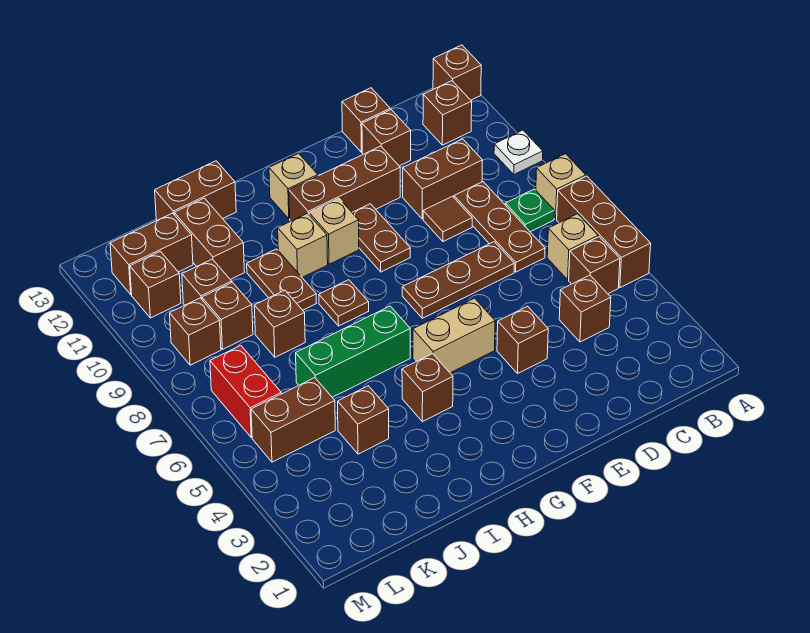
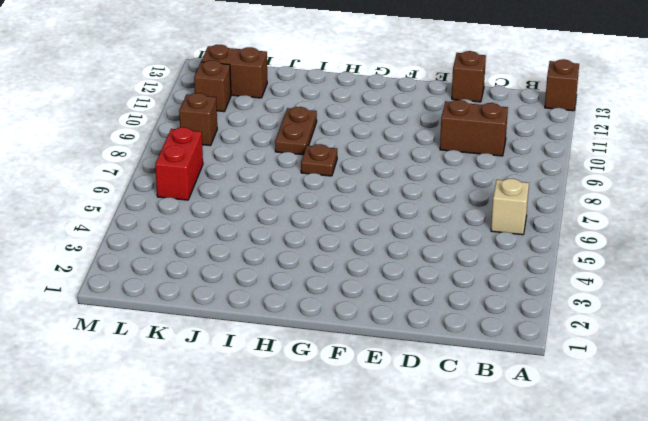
none -> brown 1x3 brick [557,176,651,288]
none -> tan 1x1 brick [536,154,586,219]
none -> white 1x1 plate [494,130,543,174]
none -> brown 1x1 brick [569,237,620,294]

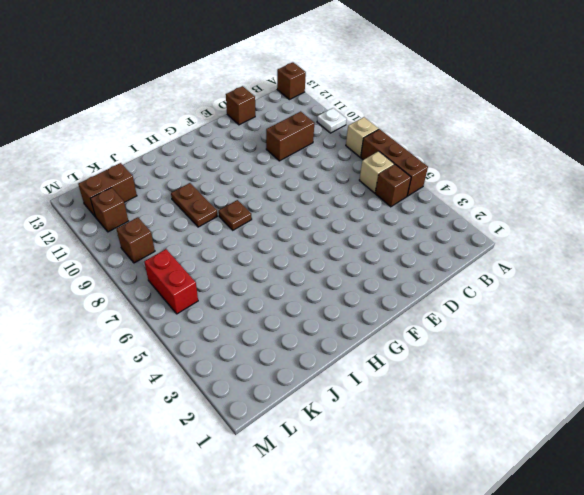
none -> green 1x1 plate [505,189,555,232]
none -> brown 1x1 brick [423,81,472,145]
none -> brown 1x1 brick [559,275,611,342]
none -> brown 1x3 plate [454,182,545,272]

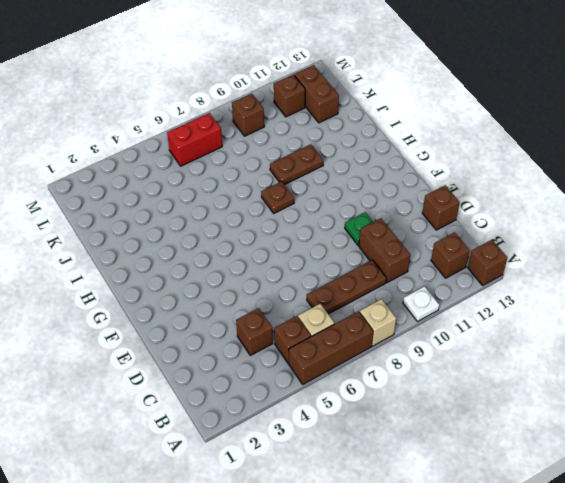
green 1x1 plate [345,212,373,245] -> green 1x1 plate moved to [505,189,555,232]
none -> brown 1x3 plate [402,242,514,318]
none -> brown 1x1 tile [423,196,472,242]
none -> brown 1x1 brick [362,110,411,166]
none -> brown 1x1 brick [497,306,548,373]

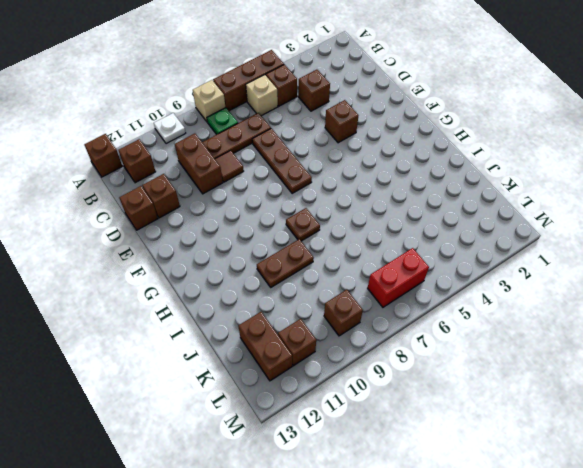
none -> brown 1x3 brick [289,146,400,221]
none -> tan 1x2 brick [413,298,495,373]
none -> brown 1x2 plate [352,204,410,272]
none -> tan 1x1 brick [309,198,359,264]

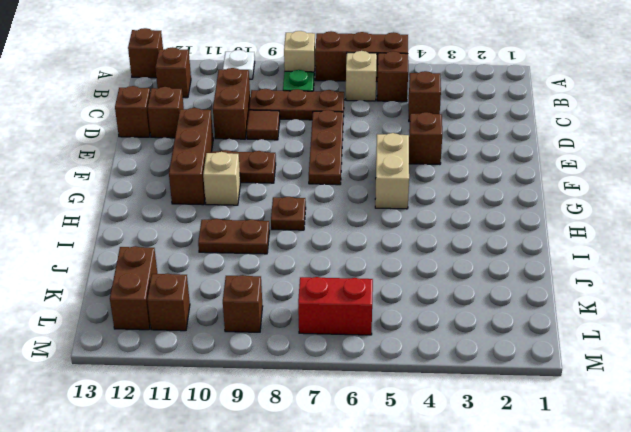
none -> tan 1x1 brick [269,153,318,219]
none -> brown 1x1 brick [402,354,453,422]
none -> green 1x3 brick [296,306,410,397]
none -> tan 1x1 brick [278,213,328,277]

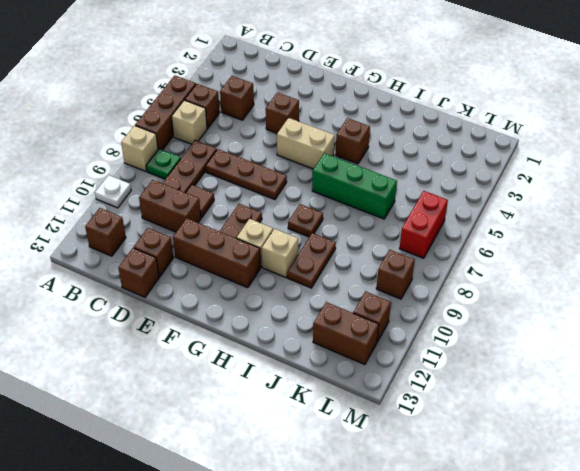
none -> brown 1x1 brick [433,45,481,100]
none -> tan 1x1 brick [269,153,318,219]
none -> brown 1x2 brick [155,161,236,220]
none -> brown 1x1 brick [338,386,389,454]

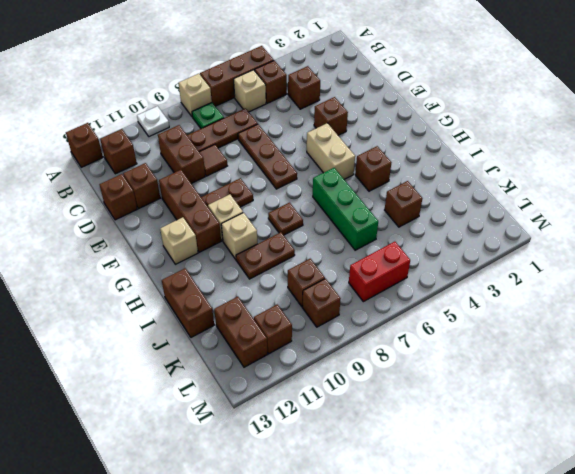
none -> brown 1x1 brick [254,290,305,357]
none -> brown 1x2 brick [174,198,245,280]
none -> brown 1x2 brick [251,378,335,462]
none -> brown 1x1 brick [182,259,232,305]

